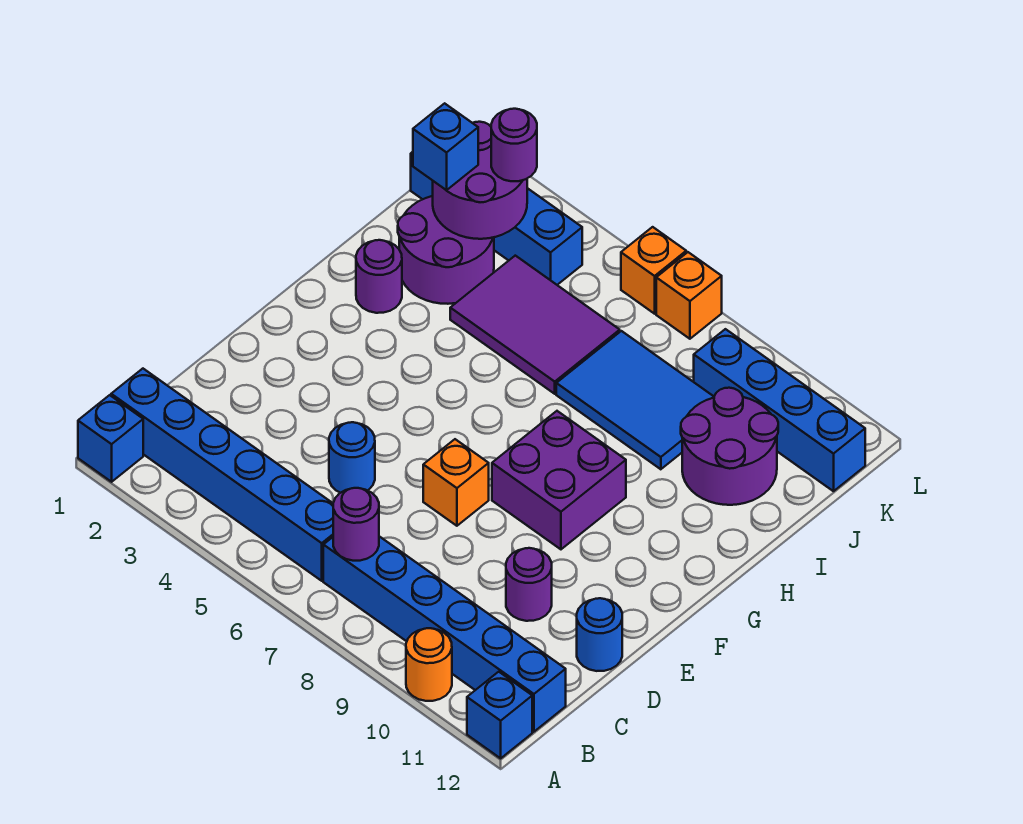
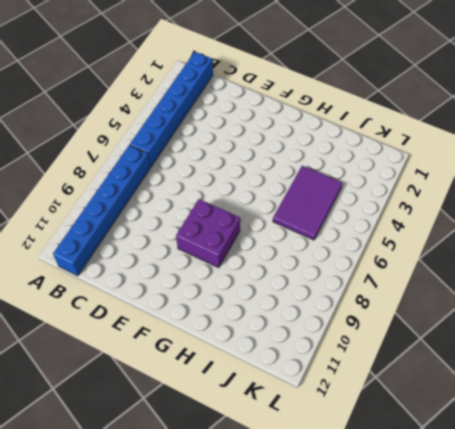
none -> blue 1x1 brick [78,395,143,482]
none -> orange 1x1 round brick [406,628,452,701]
none -> blue 1x1 brick [467,672,532,758]

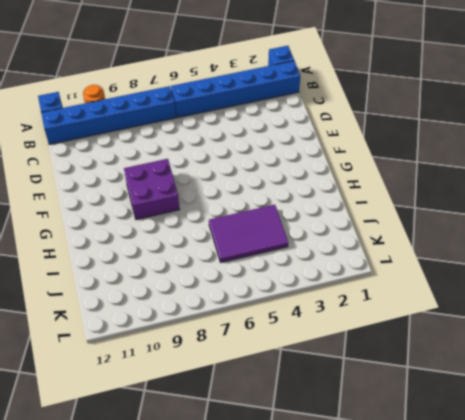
none -> blue 1x1 round brick [329,422,375,493]
none -> purple 1x1 round brick [506,548,552,621]
none -> blue 1x1 round brick [577,598,622,671]

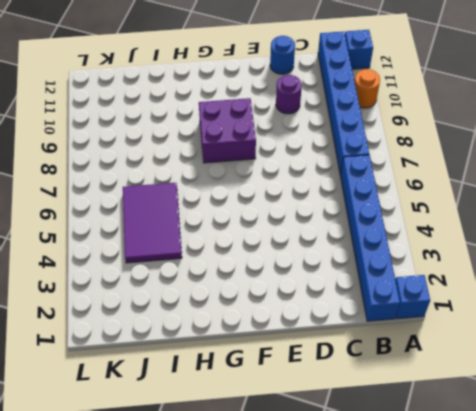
none -> blue 1x1 round brick [329,422,375,493]
none -> orange 1x1 brick [423,439,489,526]
none -> purple 1x1 round brick [356,240,402,313]

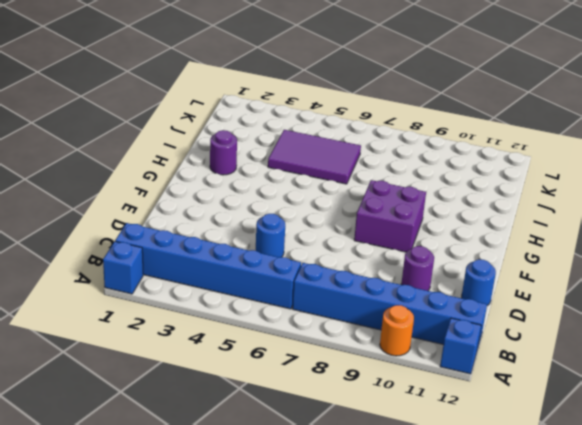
none -> orange 1x1 brick [423,439,489,526]
none -> purple 2x2 round brick [398,196,494,304]
none -> blue 2x3 tile [556,331,714,469]

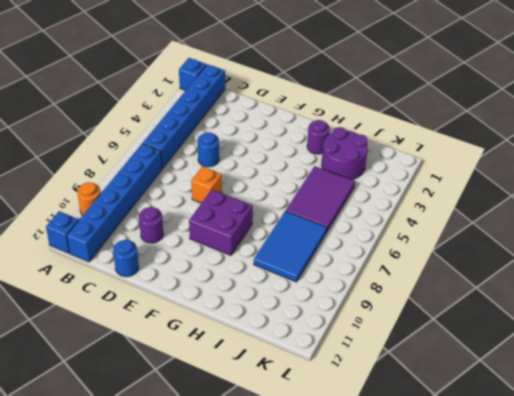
none -> purple 2x2 round brick [681,388,778,505]
none -> blue 1x4 brick [411,152,582,285]
none -> blue 1x4 brick [694,329,865,491]

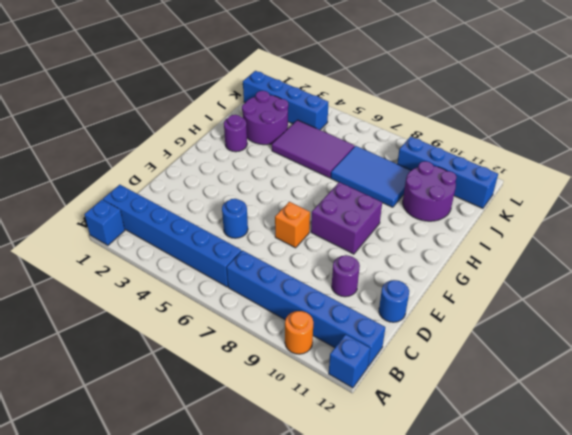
none -> orange 1x1 brick [621,227,686,314]
none -> orange 1x1 brick [656,252,722,339]
none -> purple 1x1 round brick [333,488,379,561]

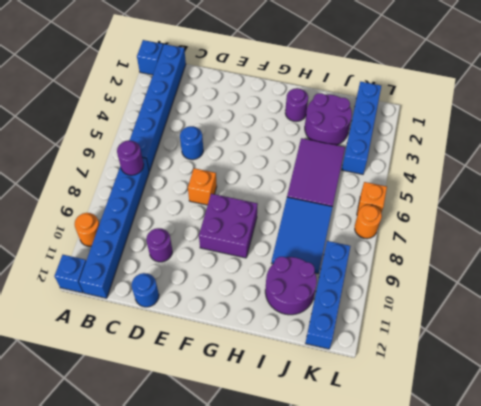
orange 1x1 round brick [355,205,382,239] -> orange 1x1 brick [656,252,722,339]
none -> purple 2x2 round brick [433,122,527,239]
none -> blue 1x1 brick [413,103,478,190]
none -> purple 1x1 round brick [491,109,537,181]

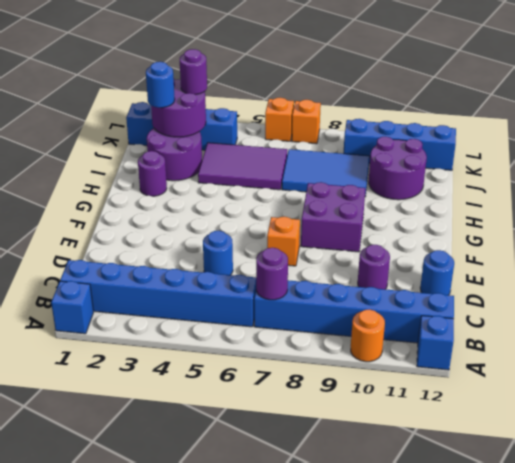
blue 1x1 round brick [146,62,175,108] -> blue 1x1 brick [413,103,478,190]

